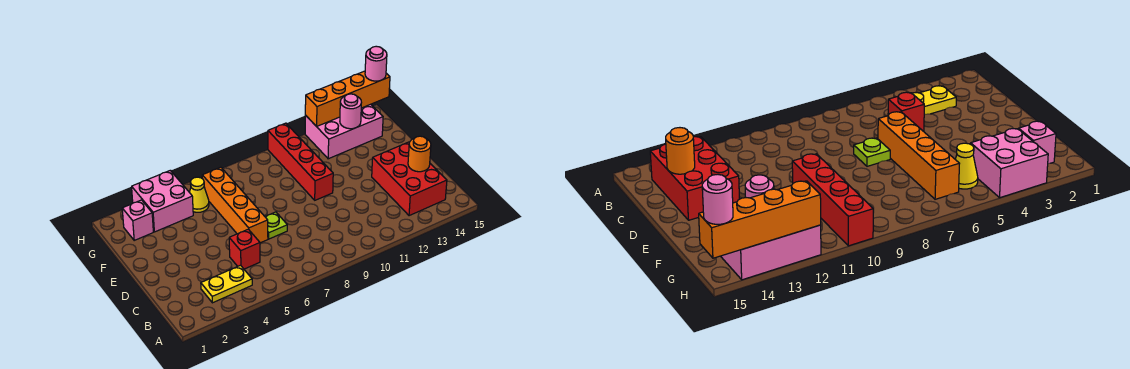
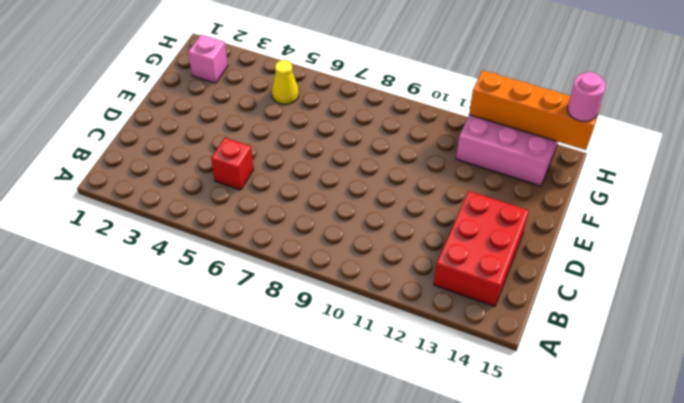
none -> yellow 1x2 plate [201,265,252,303]
none -> orange 1x4 brick [202,167,268,243]
none -> lime 1x1 plate [265,212,287,239]

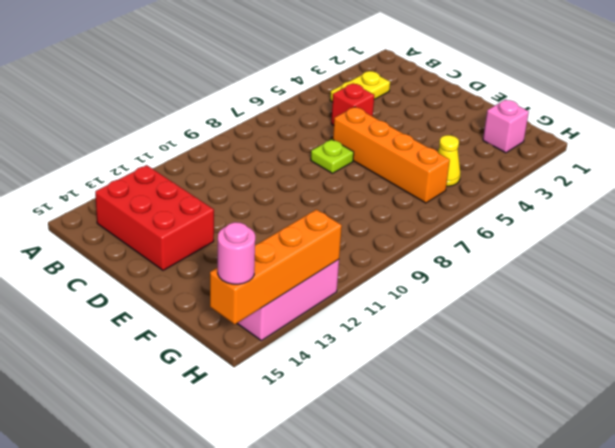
none -> red 1x4 brick [268,123,333,200]
none -> pink 2x2 brick [132,170,193,232]
none -> orange 1x1 round brick [408,136,431,172]

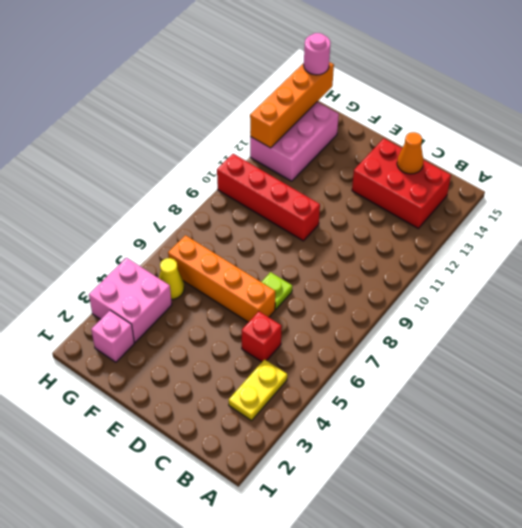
orange 1x1 cone [397,132,424,174] -> orange 1x1 round brick [408,136,431,172]
none -> pink 1x1 round brick [340,94,361,129]

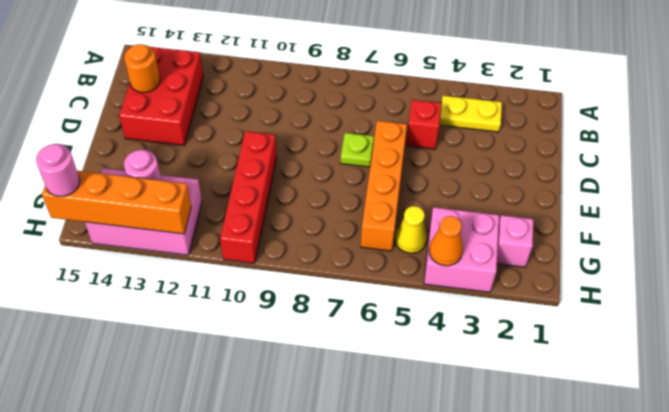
orange 1x1 cone [429,216,463,266] -> none

